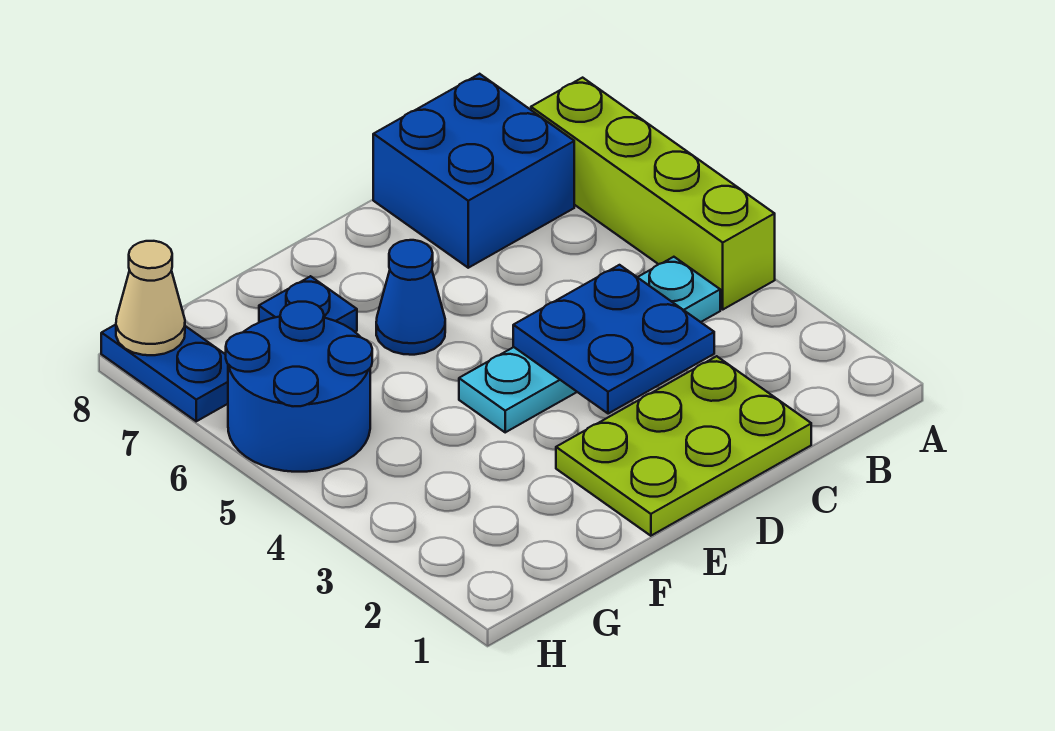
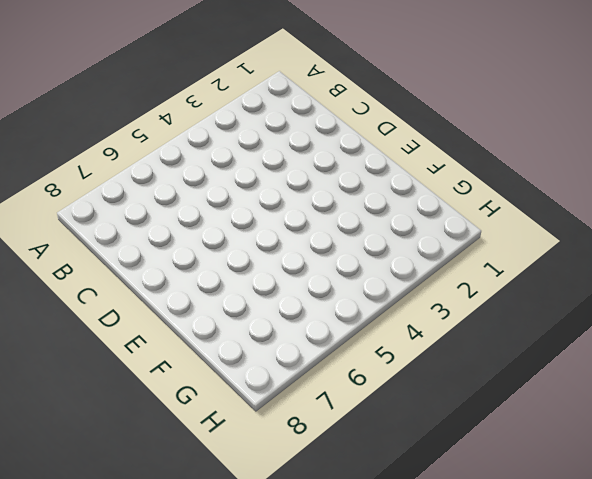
none -> lime 1x4 brick [531,78,775,309]
none -> cyan 1x4 plate [459,257,720,432]

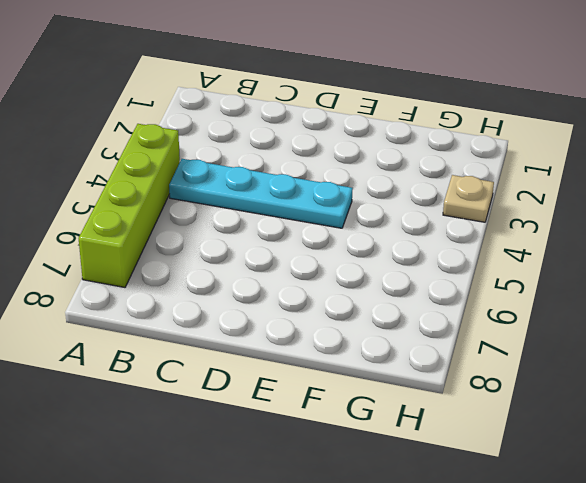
tan 1x1 plate [443,175,494,222] -> none
none -> blue 2x2 brick [373,74,574,268]
none -> lime 2x3 plate [556,356,811,536]

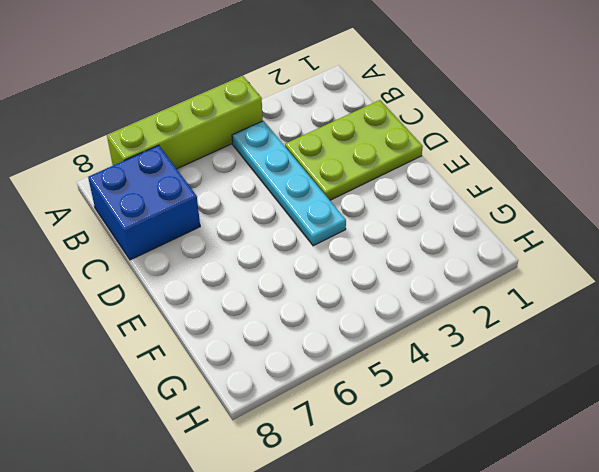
lime 2x3 plate [285,100,423,200] -> lime 2x3 plate turned to [556,356,811,536]
none -> blue 1x1 cone [376,240,445,355]
none -> blue 1x1 plate [259,276,357,332]

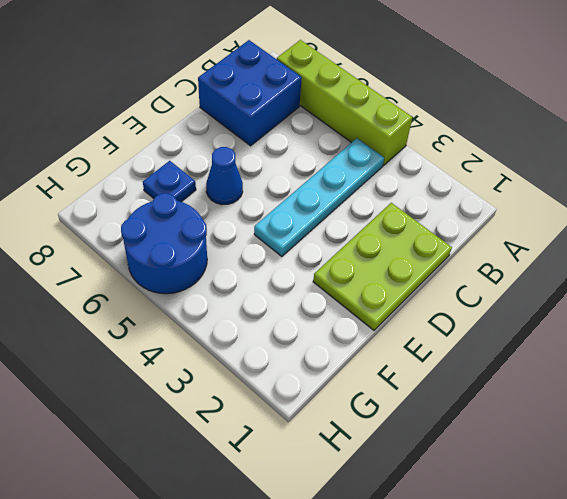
none -> blue 1x2 plate [101,325,228,421]
none -> blue 2x2 plate [513,265,714,414]

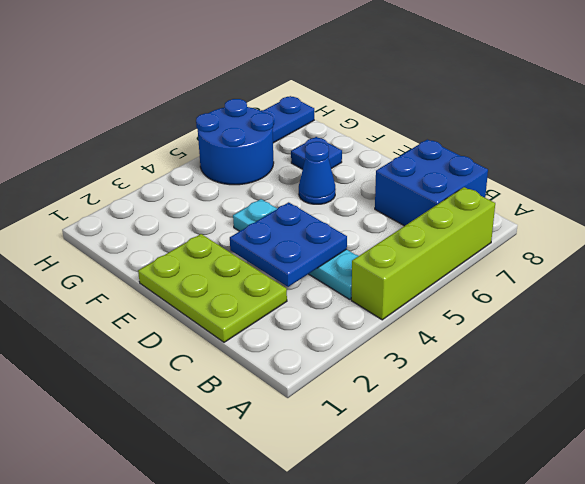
none -> tan 1x1 cone [116,241,185,355]

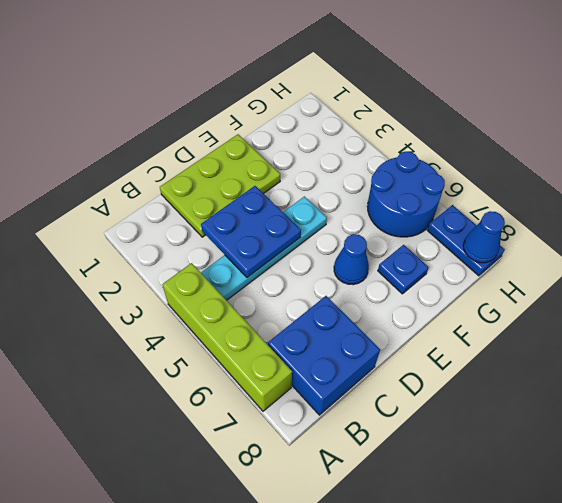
blue 1x1 cone [463,211,505,263] -> tan 1x1 cone [116,241,185,355]

